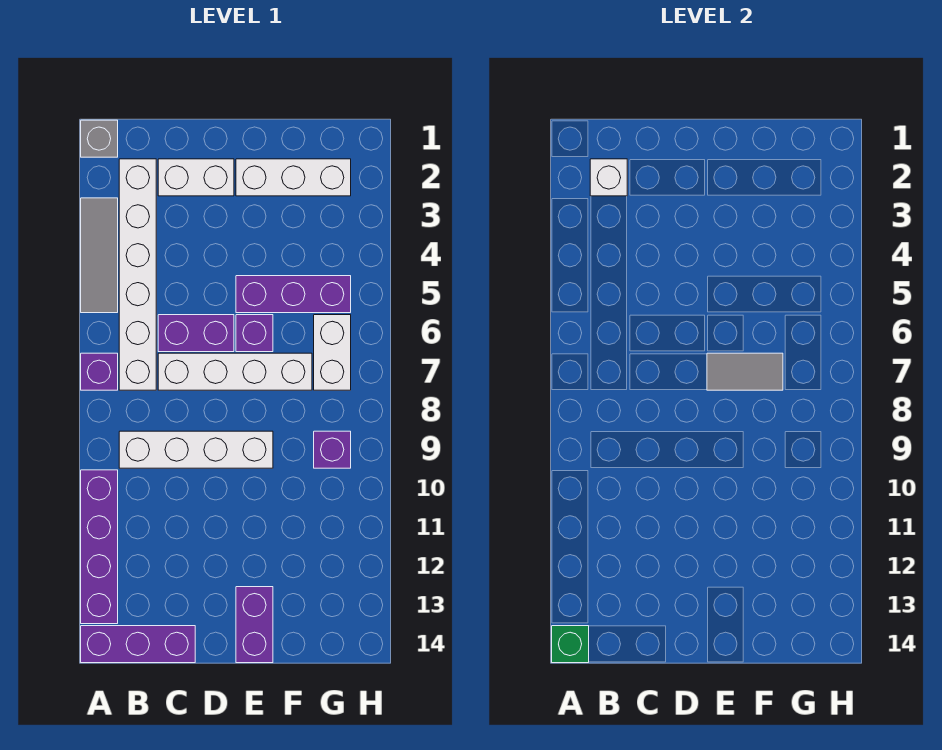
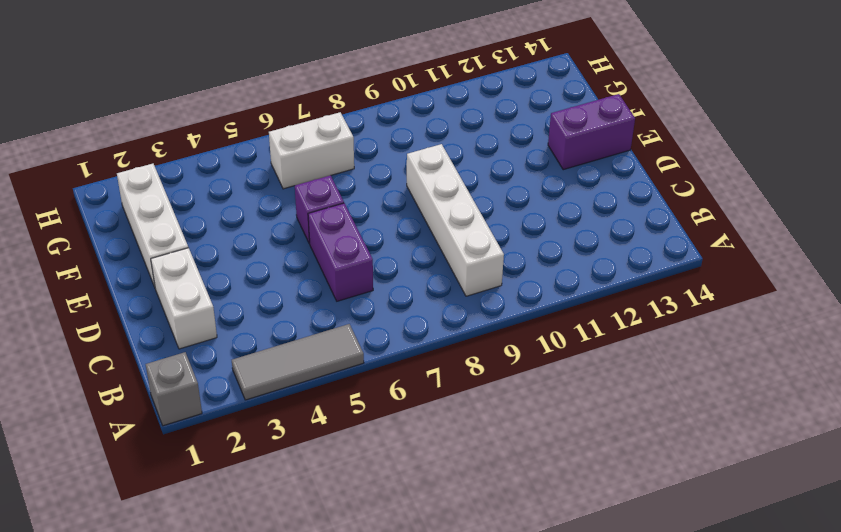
none -> purple 1x1 brick [81,353,118,390]
none -> purple 1x4 brick [81,470,118,624]
none -> purple 1x3 brick [81,626,195,663]

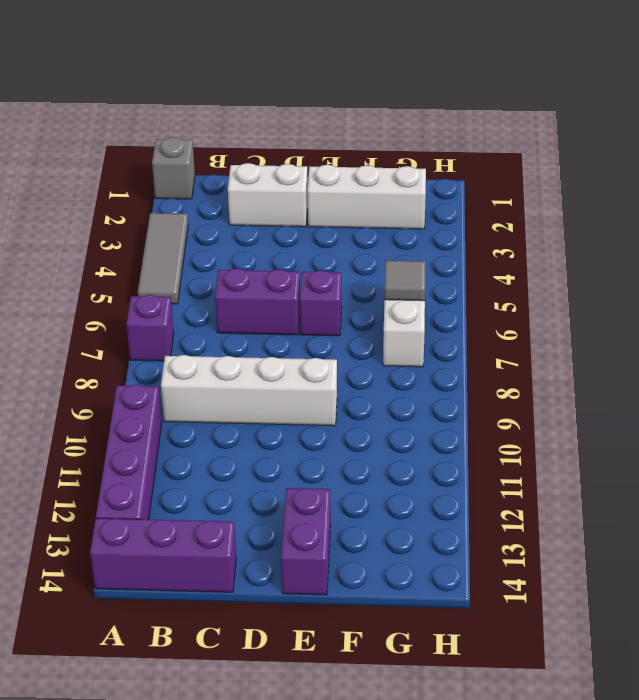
grey 1x1 tile [384,261,426,301] -> none
none -> white 1x6 brick [119,159,156,390]
none -> white 1x4 brick [158,353,312,390]
none -> purple 1x3 brick [236,276,351,313]

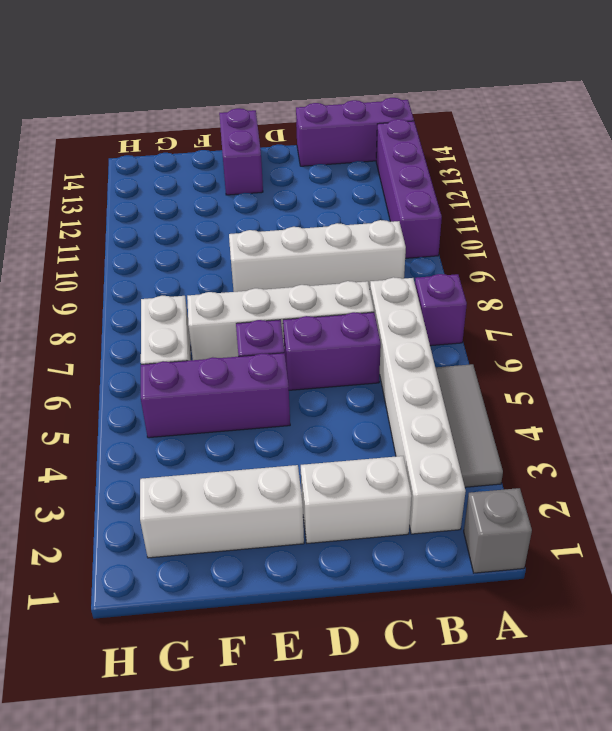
none -> purple 1x1 brick [314,431,351,468]
none -> green 1x1 brick [552,626,589,663]
none -> white 1x1 brick [590,159,627,196]

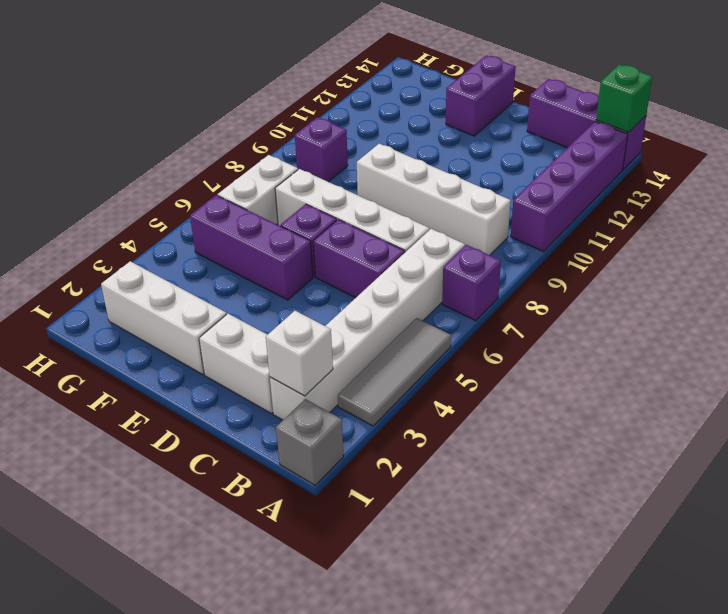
none -> grey 1x2 tile [707,353,783,390]

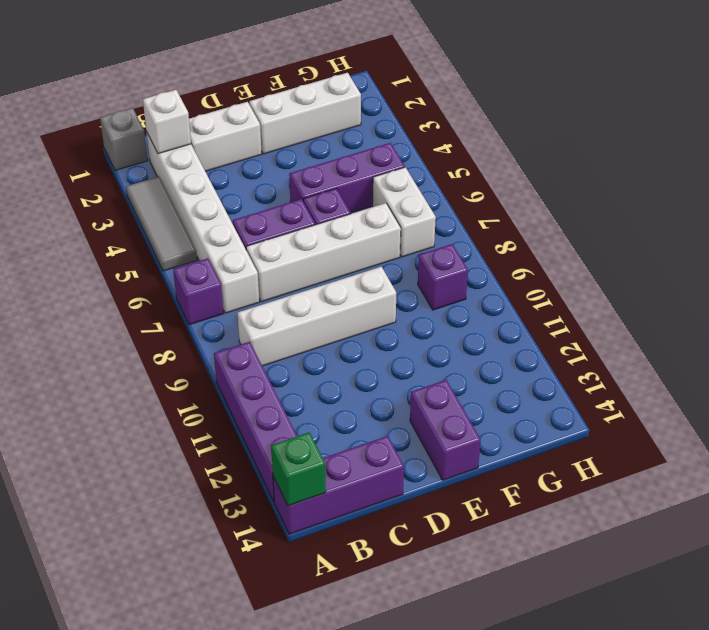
none -> grey 1x2 tile [707,353,783,390]

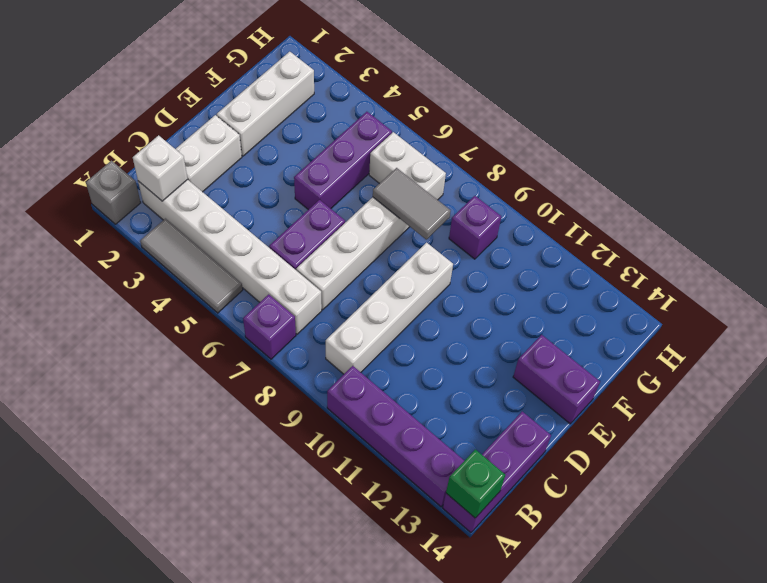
grey 1x2 tile [373,168,451,239] -> grey 1x2 tile turned to [707,353,783,390]
none -> purple 1x1 brick [236,315,273,352]

